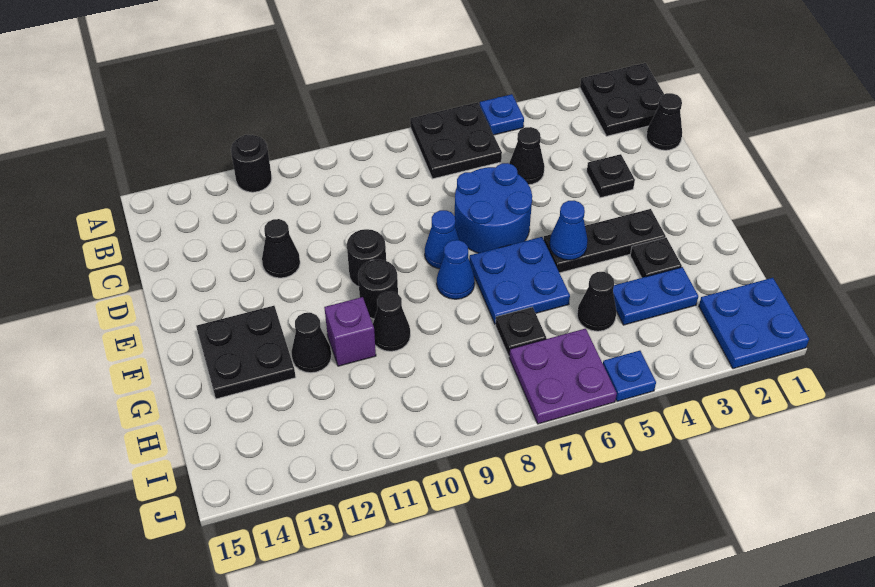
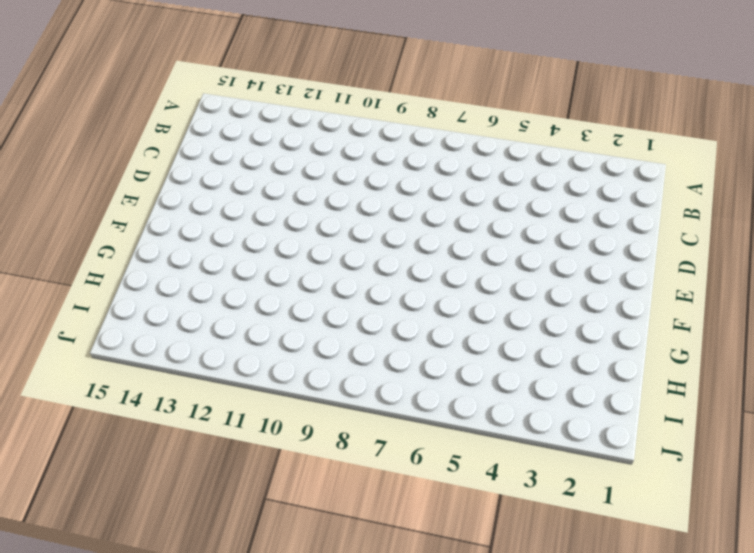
none -> black 2x2 plate [580,63,664,136]
none -> blue 1x1 plate [480,94,524,135]
none -> black 2x2 plate [410,102,502,179]

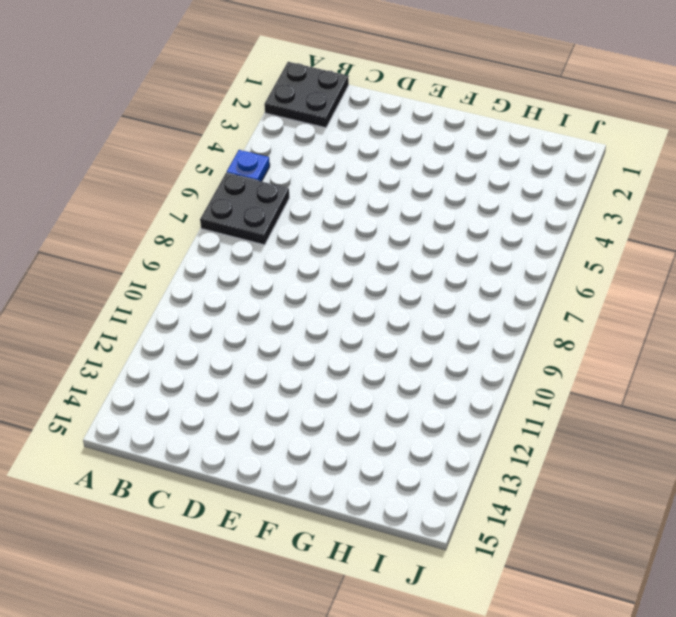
none -> black 1x1 round brick [231,135,272,192]
none -> black 1x1 cone [646,93,682,150]
none -> black 1x1 cone [509,127,545,185]

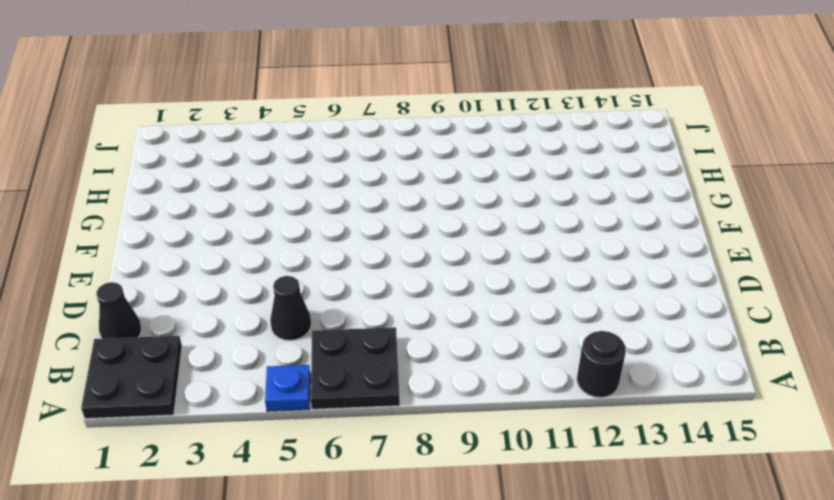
none -> black 1x1 plate [587,154,635,198]
none -> blue 2x2 round brick [455,163,532,253]
none -> black 1x1 cone [262,219,300,278]

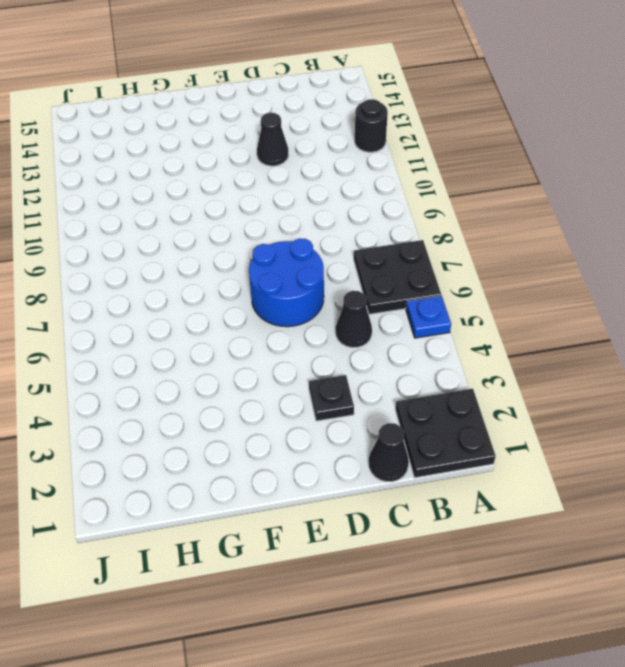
none -> blue 1x1 cone [425,210,459,269]
none -> black 1x1 round brick [347,229,386,287]
none -> black 1x3 plate [544,209,666,273]

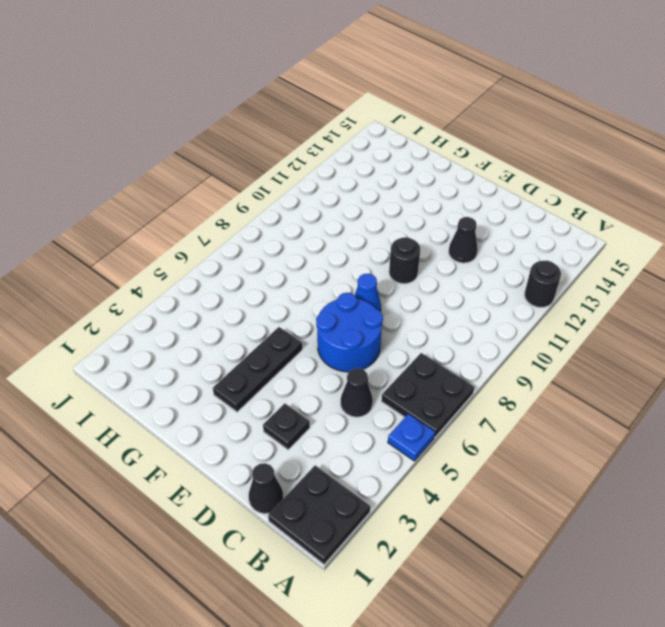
none -> blue 2x2 plate [469,237,570,324]
none -> blue 1x1 cone [437,240,475,299]
none -> black 1x1 round brick [358,259,398,319]

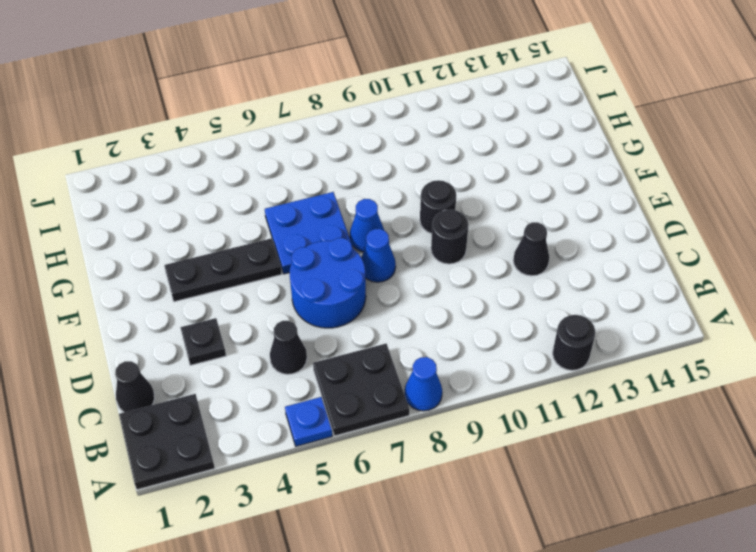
blue 1x1 cone [405,357,442,411] -> blue 1x1 cone moved to [549,200,588,260]
none -> black 2x2 plate [196,306,296,399]
none -> black 1x1 plate [630,238,682,278]
none -> black 1x1 cone [373,292,410,351]

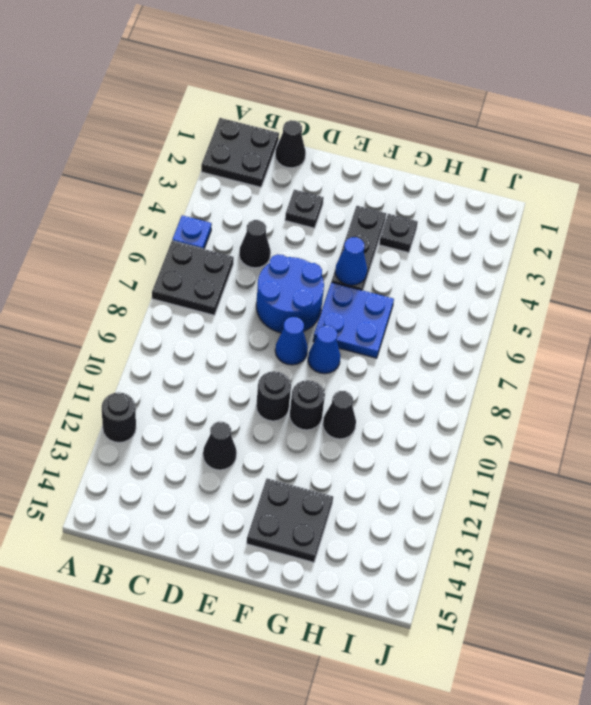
none -> purple 1x1 brick [324,297,376,366]
none -> black 1x1 cone [291,313,331,373]
none -> blue 1x2 plate [613,267,698,325]

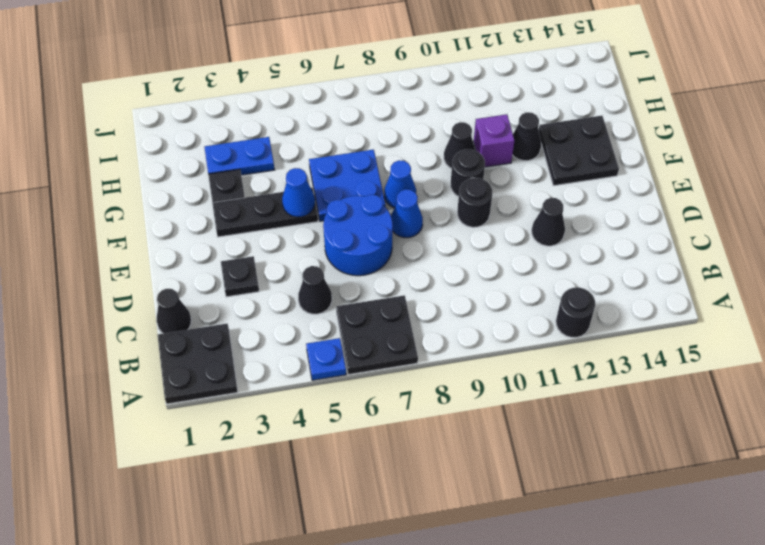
none -> black 1x1 cone [577,272,616,331]
none -> black 1x1 plate [495,307,546,356]
none -> blue 2x2 plate [699,278,809,369]

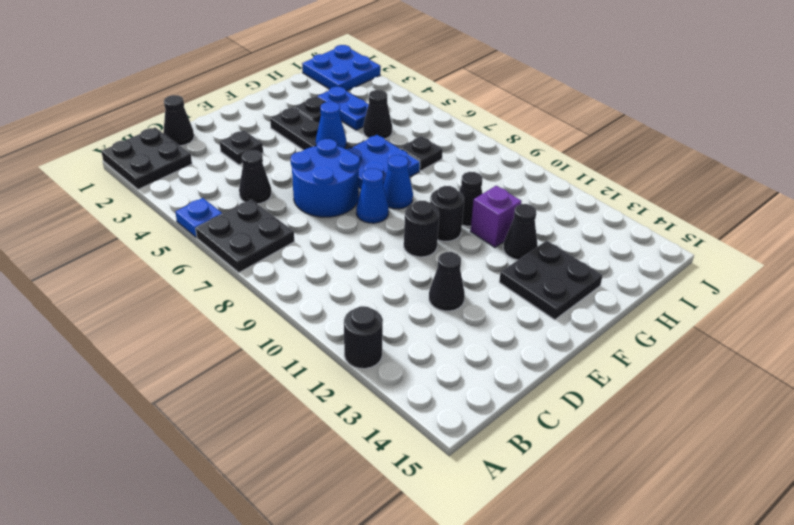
none -> purple 2x2 plate [509,328,617,424]
none -> blue 1x1 plate [603,351,656,401]

